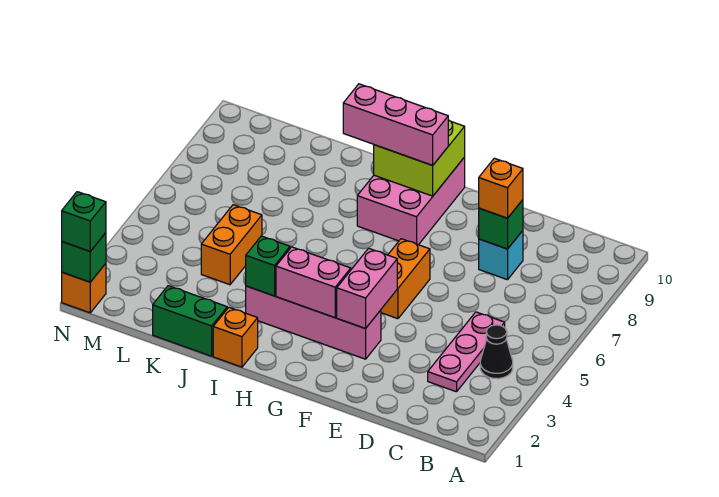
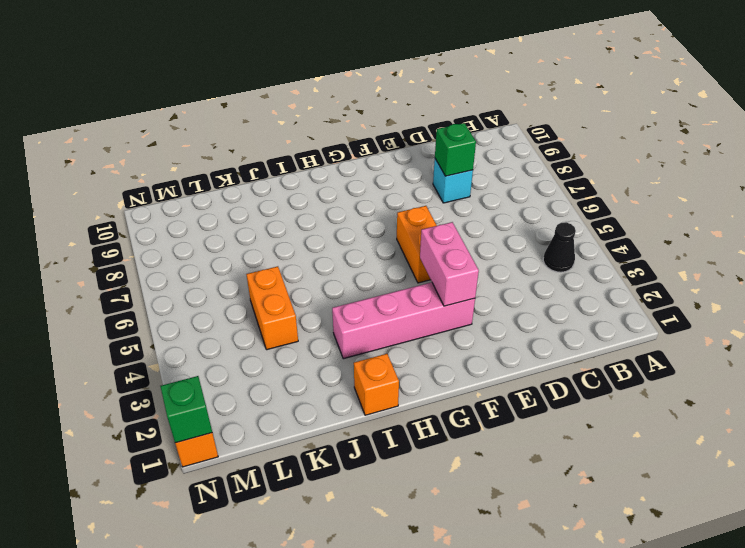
none -> pink 1x3 plate [428,312,505,392]
none -> pink 2x3 brick [357,157,465,245]
none -> green 1x2 brick [153,286,227,356]

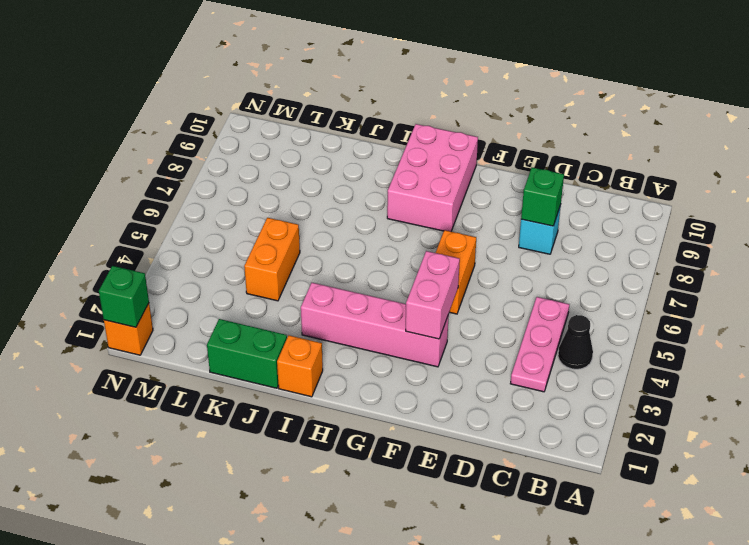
none -> pink 1x2 brick [276,247,351,318]
none -> lime 2x2 brick [374,120,465,196]
none -> green 1x1 brick [246,236,290,296]

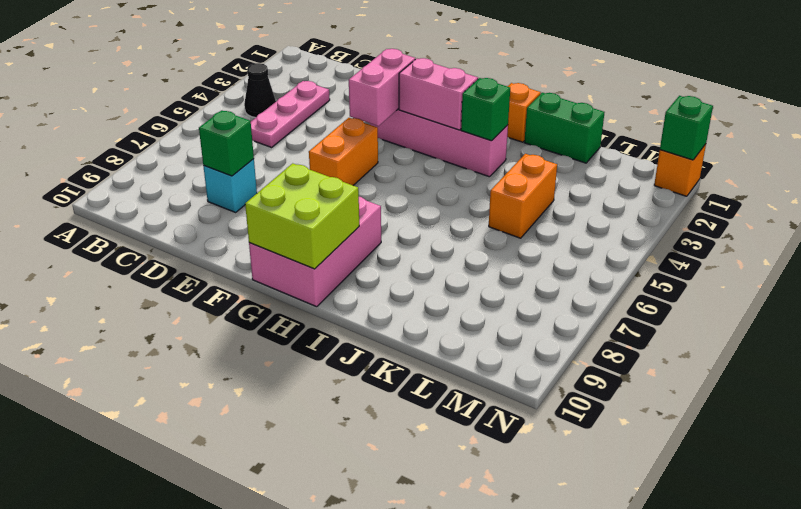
none -> orange 1x1 brick [479,158,523,218]
none -> pink 1x3 brick [343,84,448,165]
none -> green 1x1 brick [62,192,106,251]

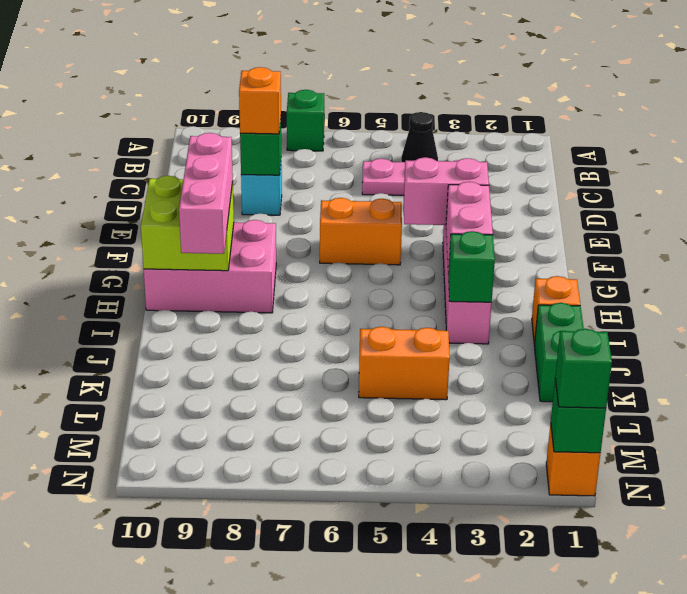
green 1x1 brick [287,90,324,151] -> none

